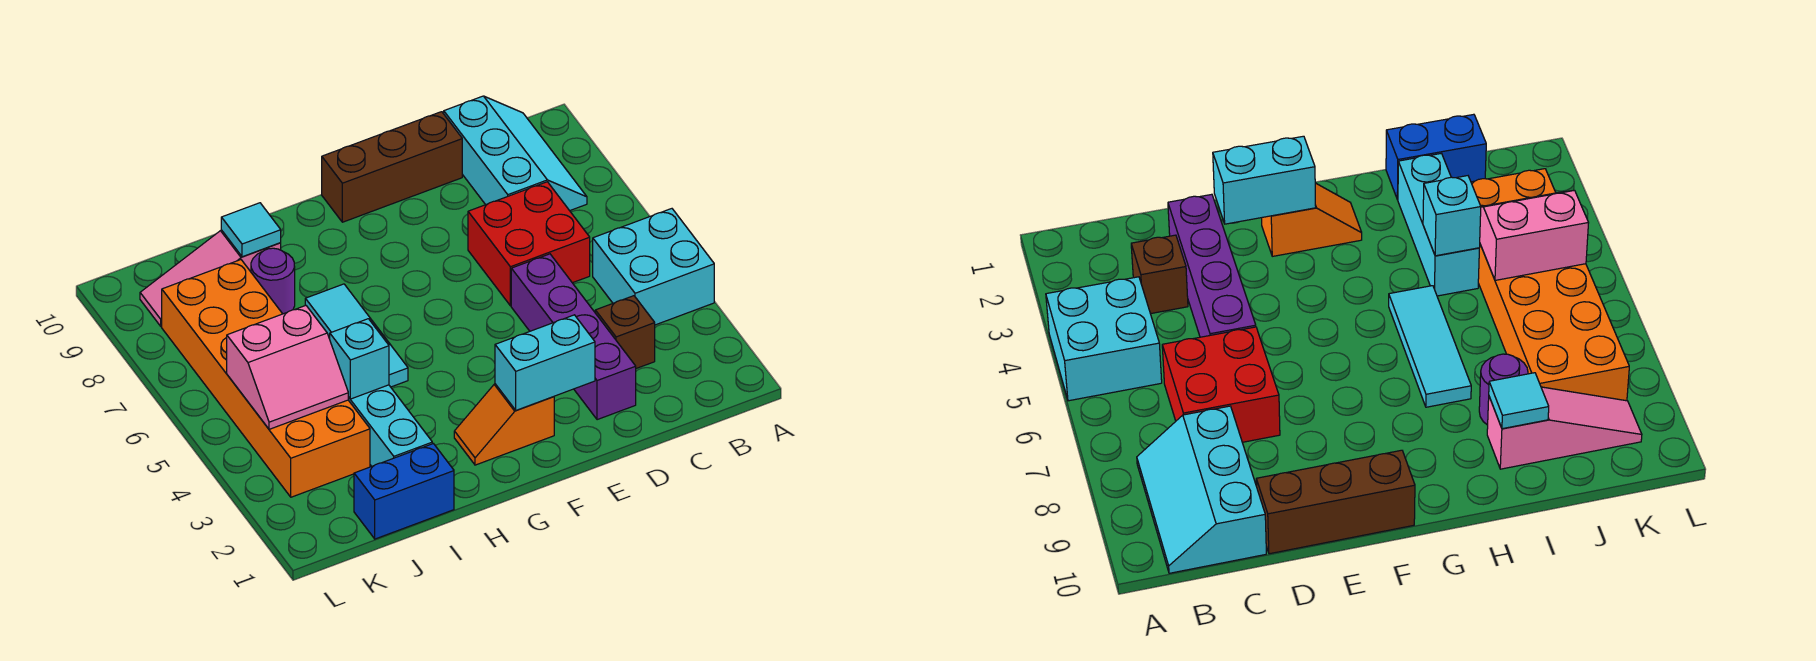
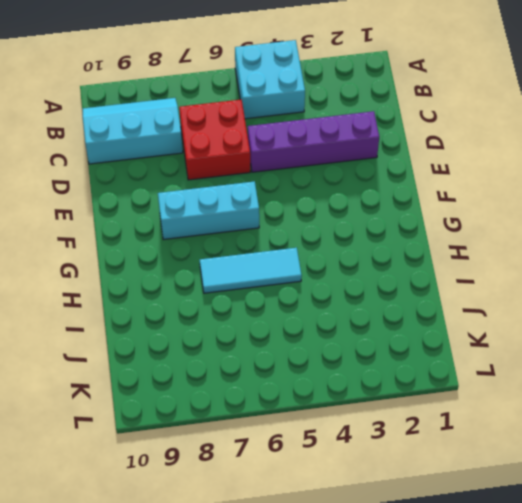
cyan 1x3 brick [158,181,259,240] -> cyan 1x3 brick moved to [348,385,432,466]
none -> brown 1x1 brick [595,296,655,369]
none -> brown 1x3 brick [322,112,462,222]
none -> orange 1x2 slope [454,384,554,465]

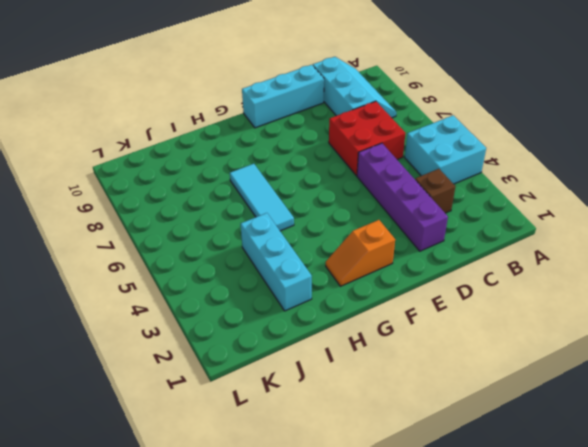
cyan 1x3 brick [242,65,324,128] -> brown 1x3 brick [322,112,462,222]
none -> blue 1x2 brick [354,444,454,539]
none -> purple 1x1 round brick [251,248,295,314]
none -> pink 1x3 slope [140,230,281,326]

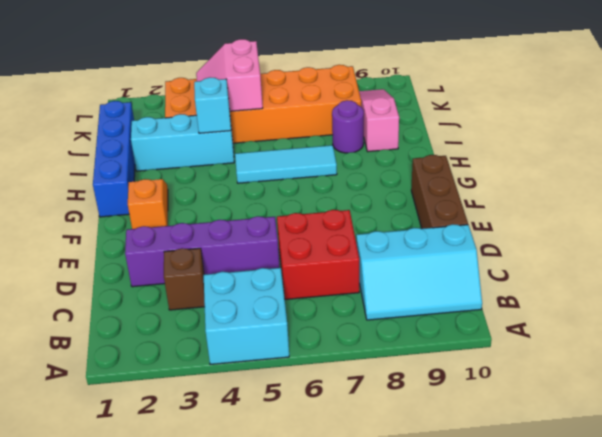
blue 1x4 brick [93,101,135,217] -> blue 1x2 brick [354,444,454,539]
none -> cyan 1x2 brick [495,315,595,410]
none -> cyan 1x1 tile [221,203,281,257]

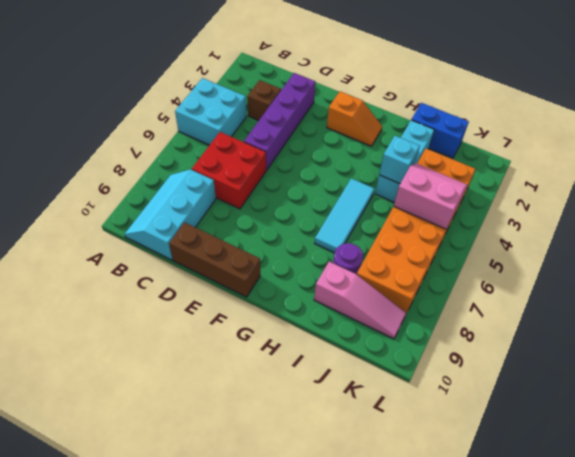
none -> cyan 1x2 brick [495,315,595,410]
none -> cyan 1x1 tile [221,203,281,257]

